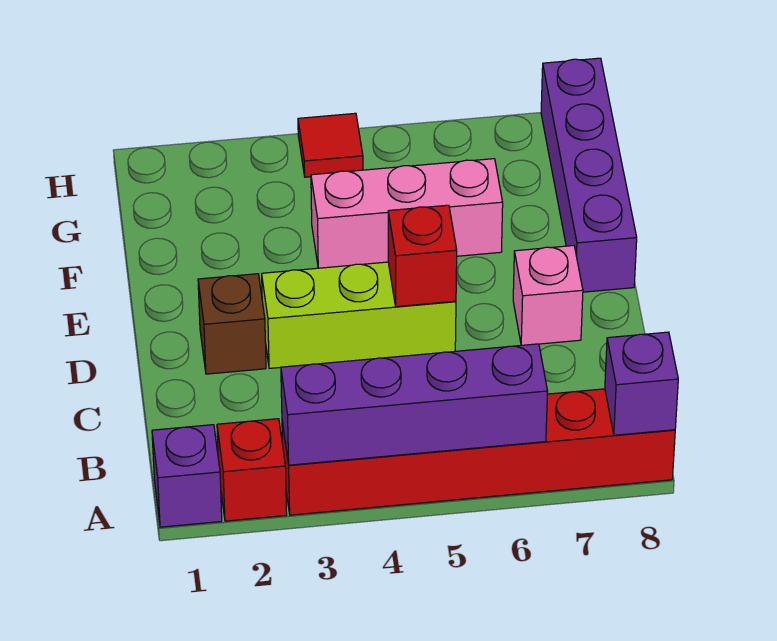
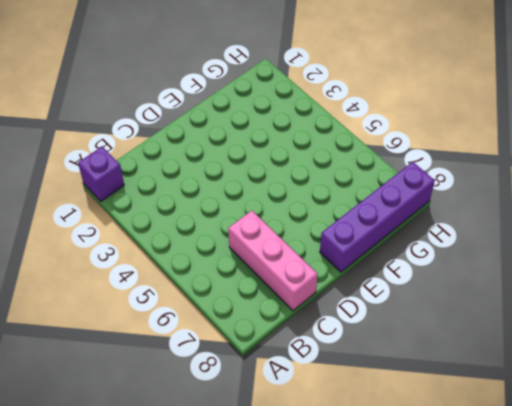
pink 1x3 brick [228,211,318,311] -> pink 1x3 brick moved to [311,159,503,268]
none -> red 1x1 brick [217,419,287,521]
none -> red 1x6 brick [282,389,675,515]
none -> brown 1x1 brick [198,274,266,374]

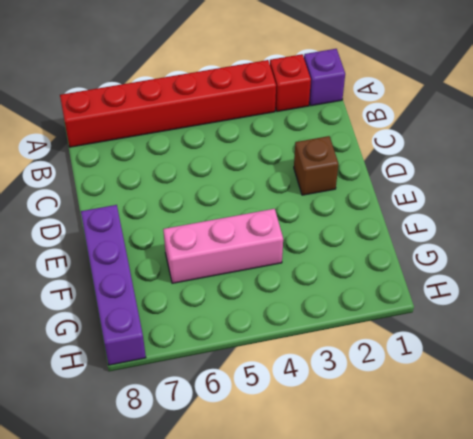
none -> lime 1x3 brick [262,262,456,368]
none -> pink 1x1 brick [513,246,583,345]
none -> red 1x1 tile [298,113,363,177]

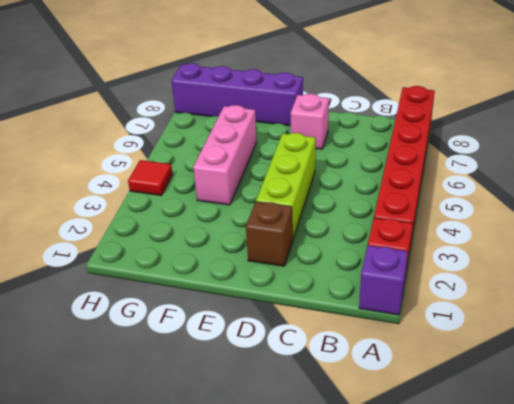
none -> purple 1x4 brick [281,344,548,465]
none -> purple 1x1 brick [605,332,678,435]
none -> red 1x1 brick [388,205,457,307]

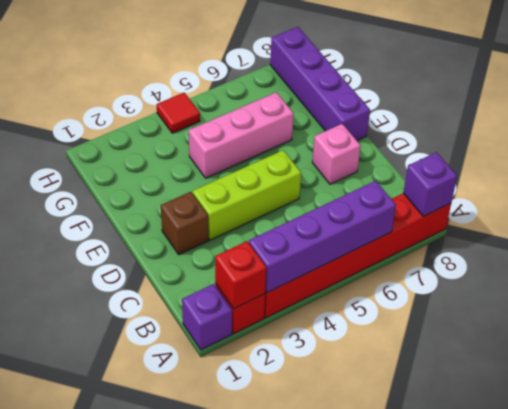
red 1x1 brick [215,241,266,309] -> red 1x1 brick moved to [388,205,457,307]

